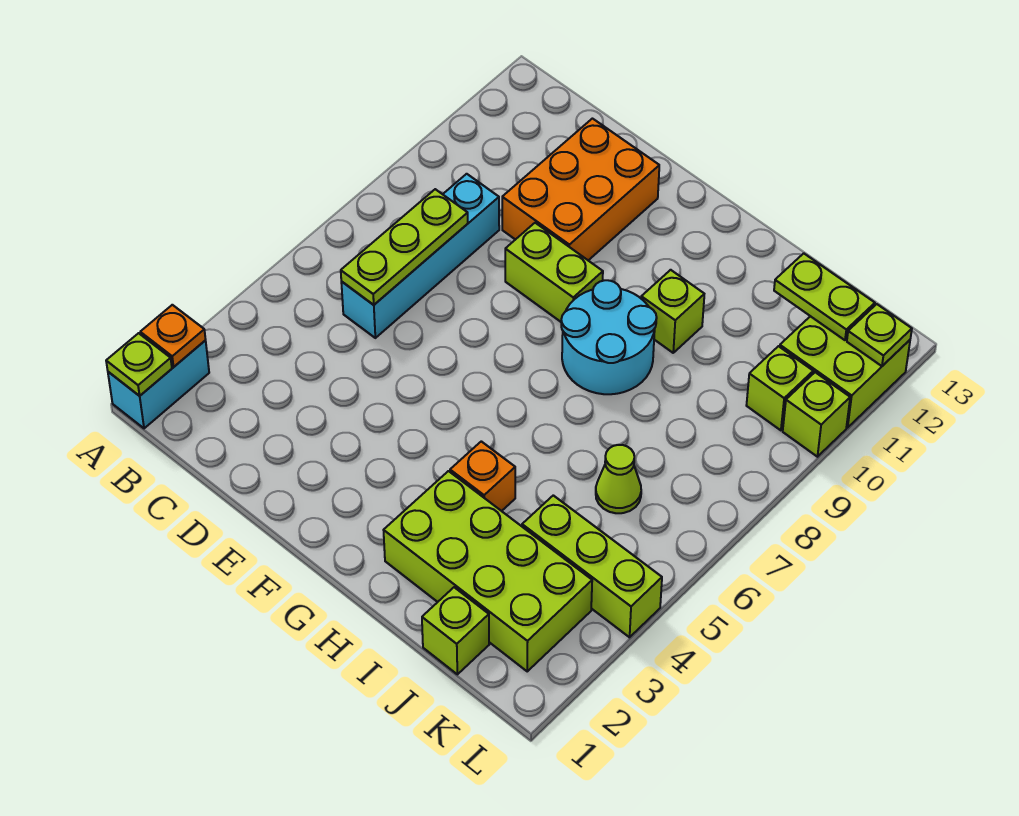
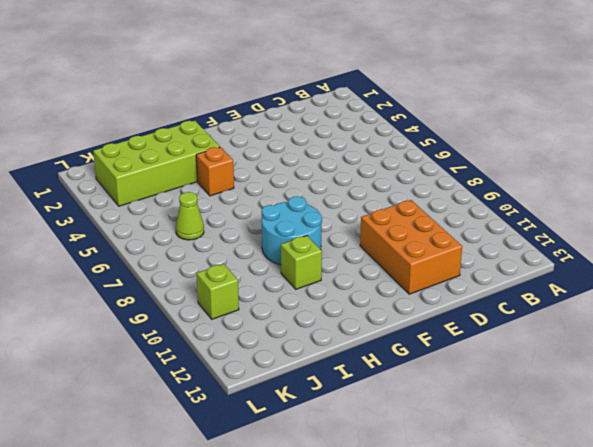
none -> cyan 1x2 brick [108,341,209,428]
none -> cyan 1x4 brick [341,174,499,338]
none -> lime 1x2 brick [505,223,603,322]

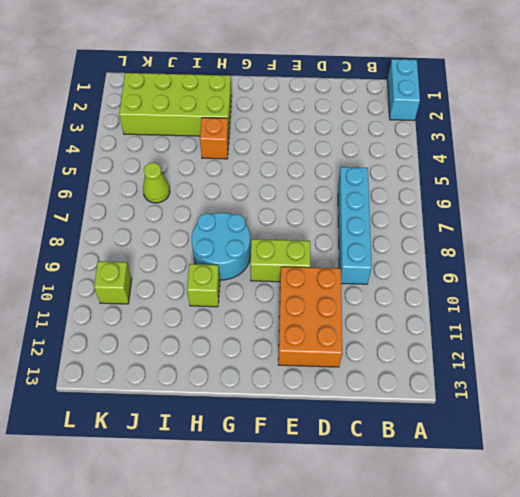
none -> lime 1x1 brick [422,587,489,674]
none -> lime 1x3 brick [522,495,662,637]
none -> lime 2x2 brick [780,316,910,428]

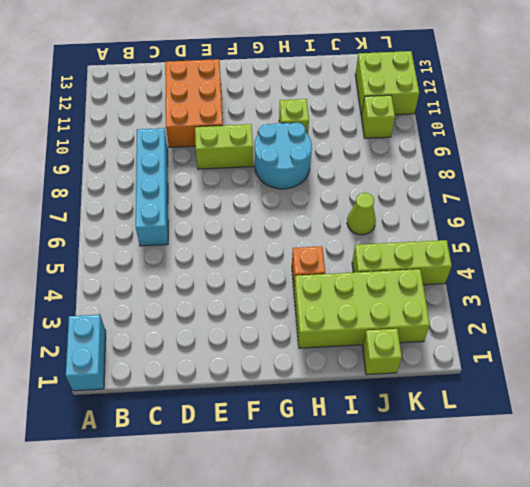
none -> lime 1x1 brick [783,372,850,457]
none -> lime 1x1 plate [106,333,172,396]
none -> orange 1x1 plate [140,305,206,367]

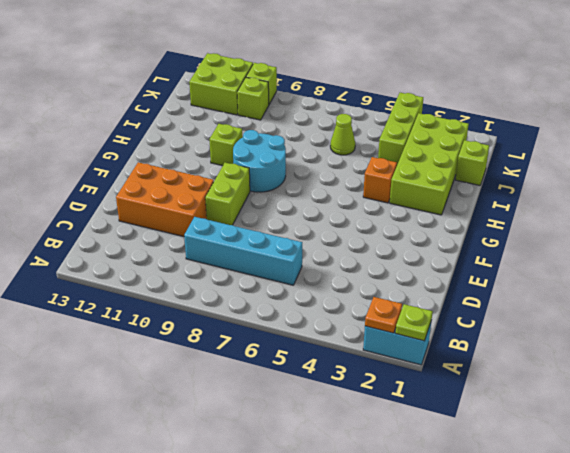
none -> lime 1x3 plate [341,189,468,305]
none -> lime 1x2 plate [774,253,875,340]
none -> lime 1x1 plate [847,304,912,366]

